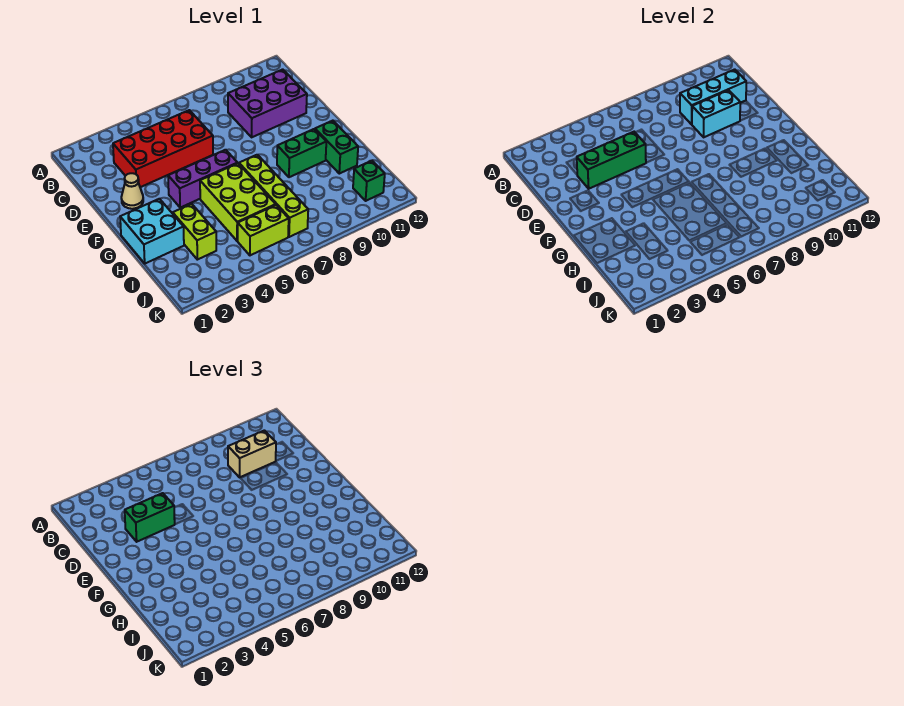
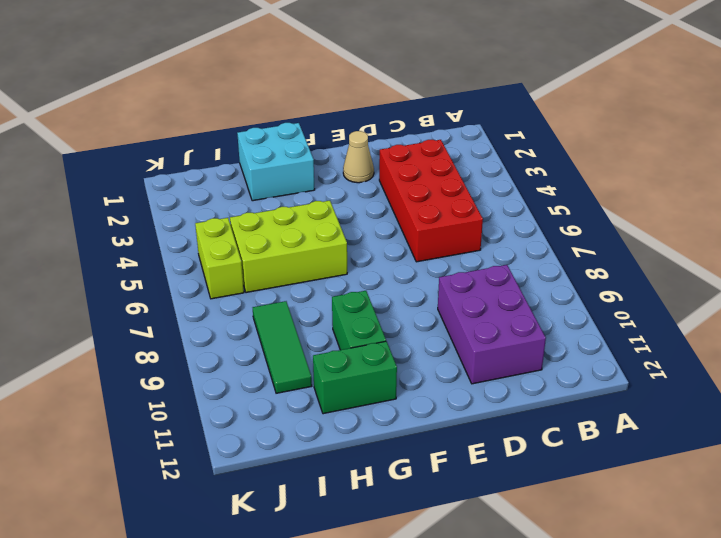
green 1x3 tile [253,301,312,393] -> none
none -> purple 1x3 brick [168,150,237,208]
none -> lime 1x4 brick [239,155,308,237]
none -> lime 1x2 brick [173,204,216,260]

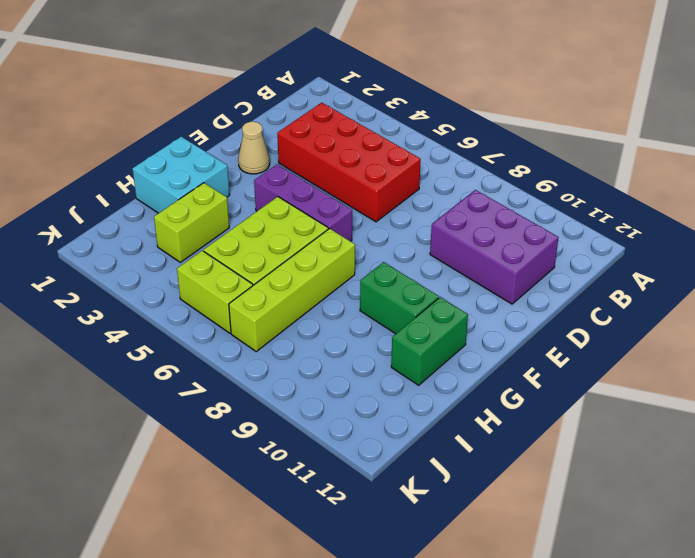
none -> green 1x1 brick [353,161,385,201]
none -> cyan 1x3 brick [680,69,746,124]
none -> green 1x3 brick [577,132,646,189]

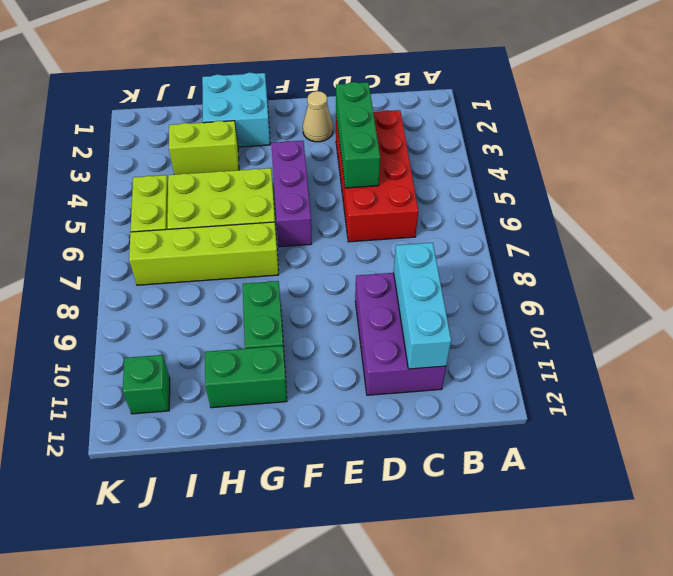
none -> cyan 1x2 brick [692,90,740,137]
none -> tan 1x2 brick [228,430,276,477]
none -> green 1x2 brick [125,493,175,542]

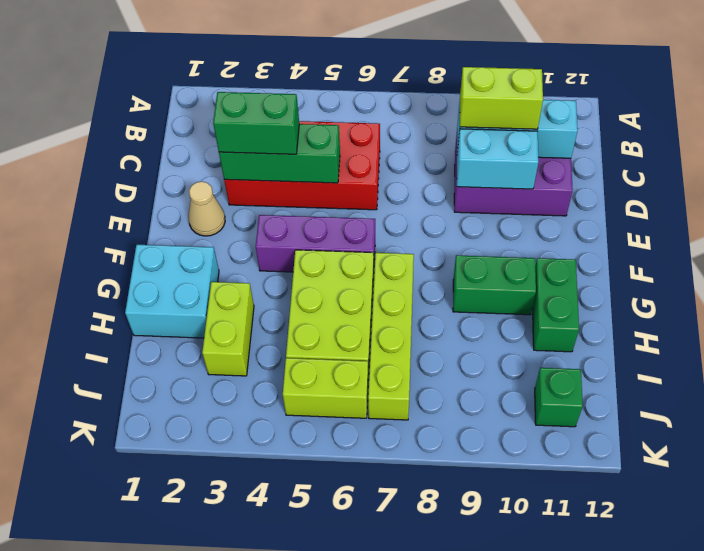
lime 1x2 brick [460,67,543,129] -> tan 1x2 brick [228,430,276,477]

